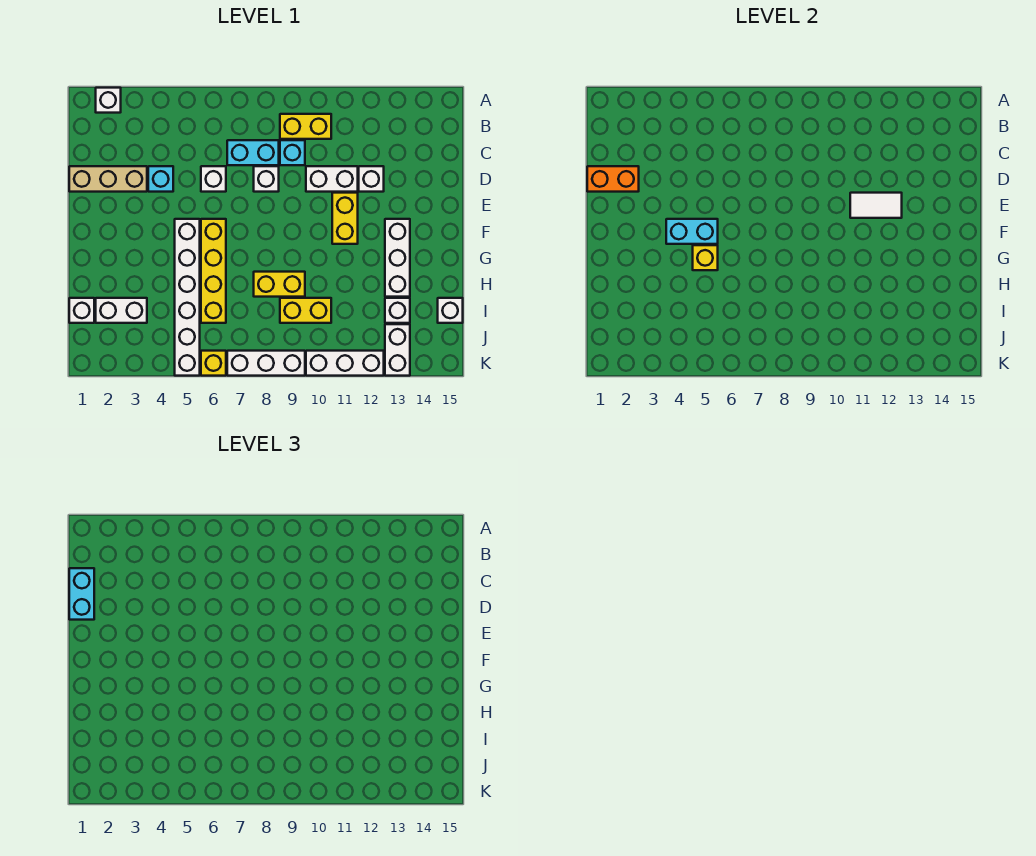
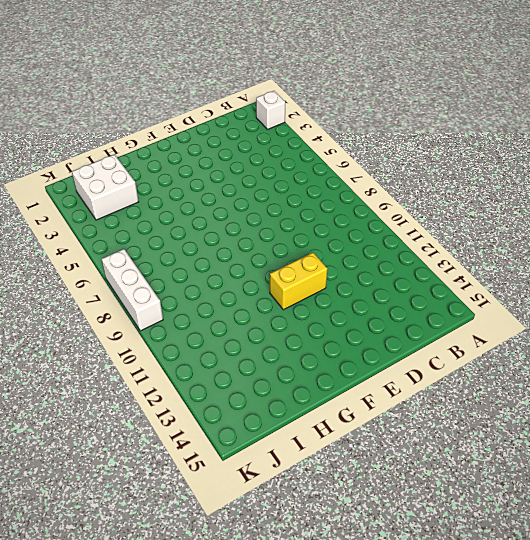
white 2x2 brick [72,155,139,220] -> white 1x2 brick [96,298,147,323]
none -> yellow 1x2 brick [280,114,331,139]
none -> cyan 1x2 brick [227,140,279,165]
none -> cyan 1x1 brick [280,140,305,165]

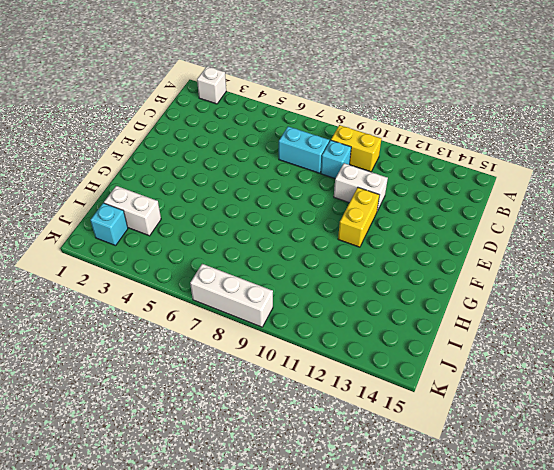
cyan 1x1 brick [90,203,128,246] -> cyan 1x1 brick moved to [148,166,173,192]
none -> tan 1x3 brick [69,166,147,192]
none -> white 1x1 brick [201,166,226,192]
none -> white 1x1 brick [254,166,279,192]

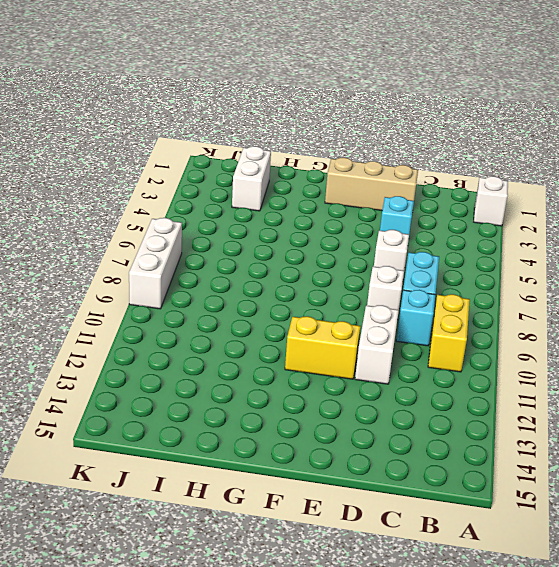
tan 1x3 brick [325,158,418,210] -> tan 1x3 brick turned to [69,166,147,192]
none -> white 1x1 brick [359,166,384,192]
none -> white 1x6 brick [175,219,200,376]
none -> yellow 1x4 brick [201,219,226,323]

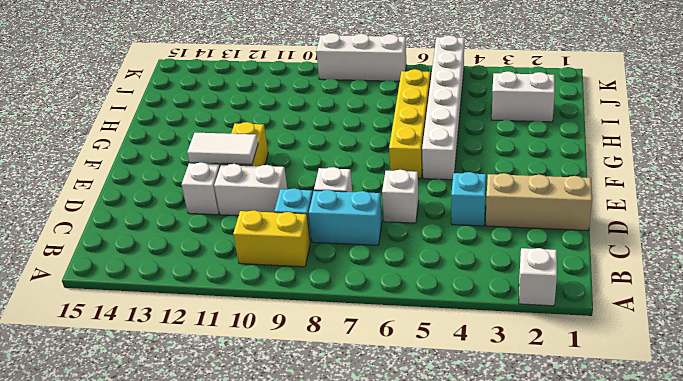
none -> white 1x3 brick [385,219,410,297]
none -> yellow 1x2 brick [254,272,305,297]
none -> white 1x1 brick [69,298,94,323]

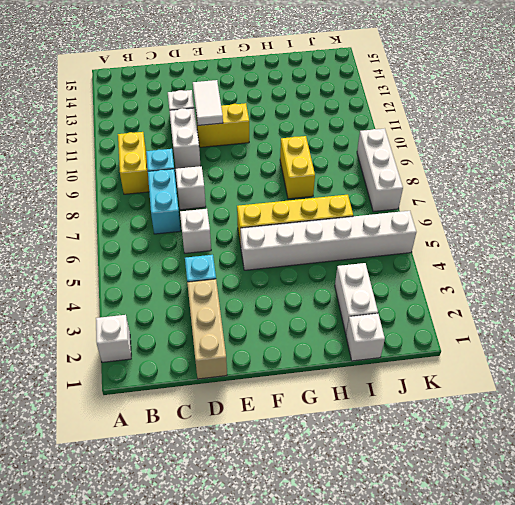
none -> white 1x3 brick [385,219,410,297]
none -> yellow 1x2 brick [280,298,331,323]
none -> white 1x1 brick [385,298,410,323]

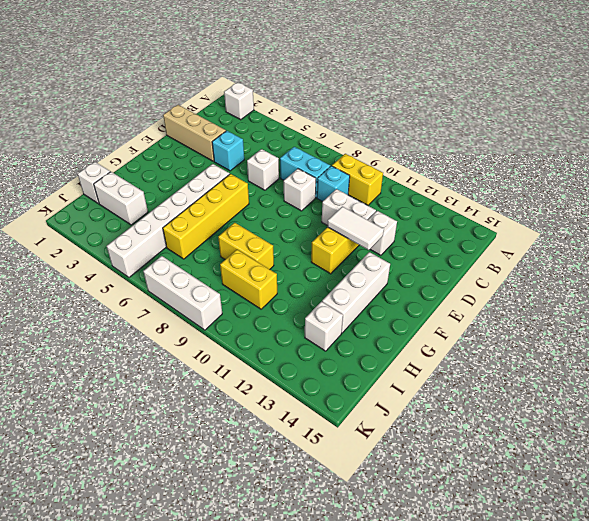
none -> white 1x1 brick [438,298,463,323]
none -> white 1x2 brick [385,324,410,376]
none -> yellow 1x1 brick [201,351,226,376]

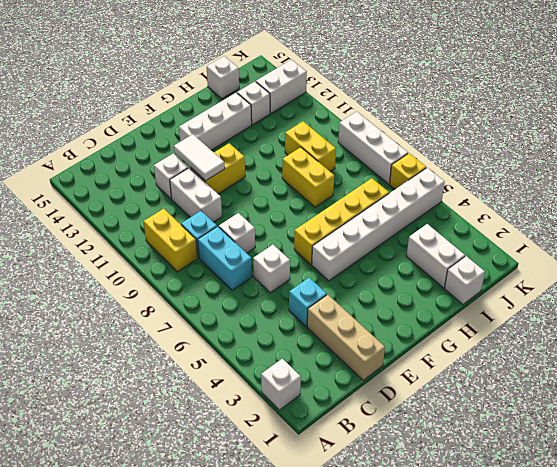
none -> white 1x3 brick [306,351,384,376]
none -> orange 1x2 brick [587,166,639,192]
none -> cyan 1x2 brick [666,219,718,244]

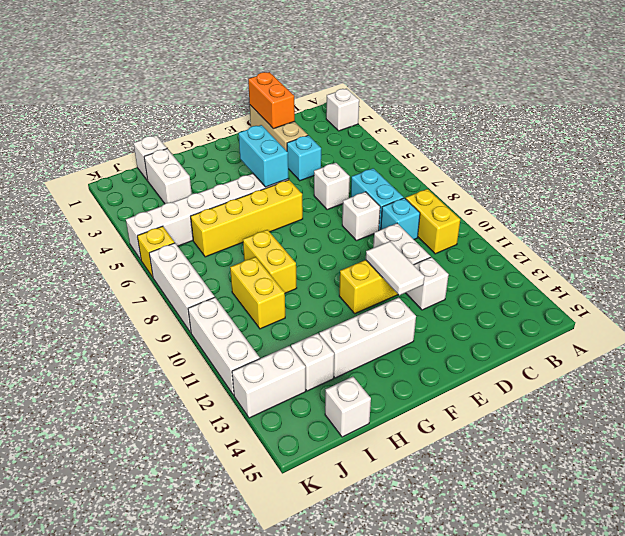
none -> yellow 1x1 brick [693,245,718,270]
none -> cyan 1x2 brick [69,568,94,620]

